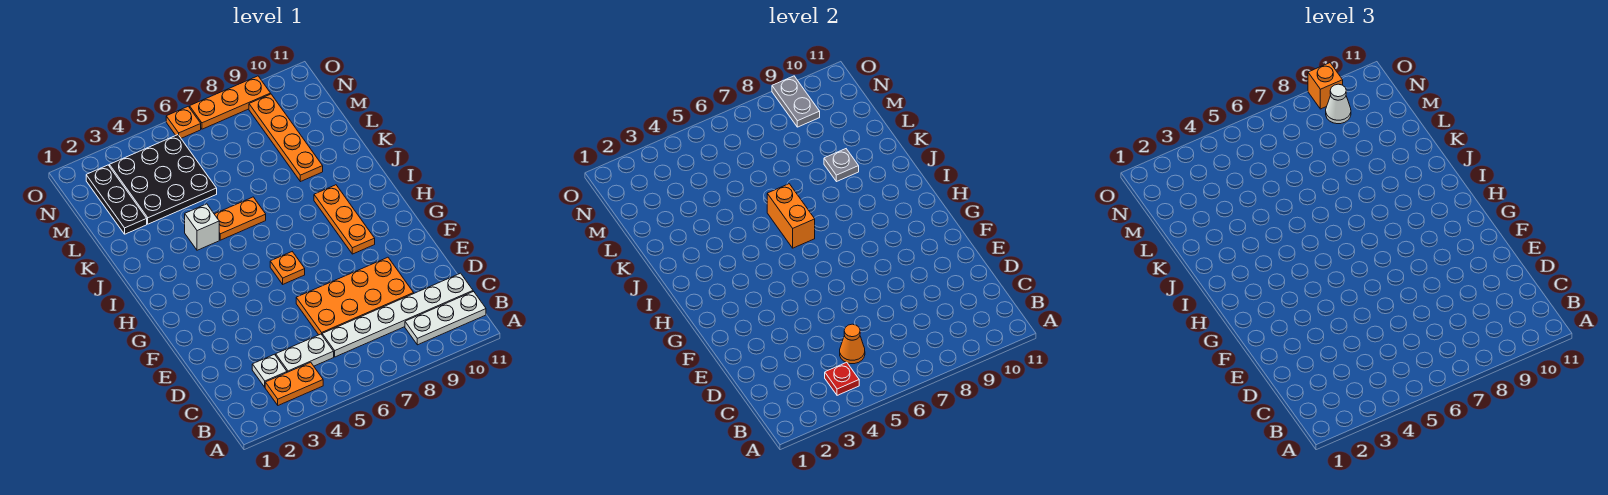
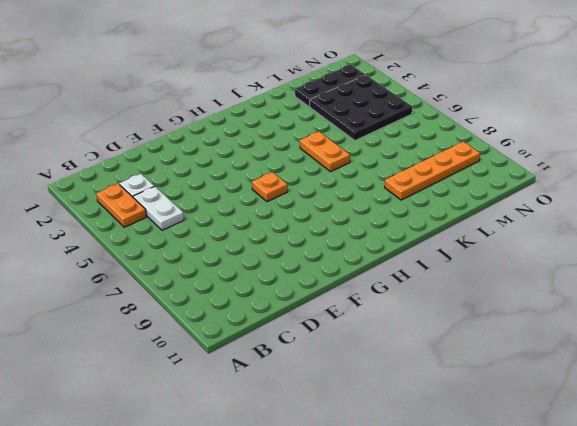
none -> white 1x3 plate [405,291,486,345]
none -> white 1x6 plate [322,273,473,357]
none -> orange 2x4 plate [296,257,414,335]

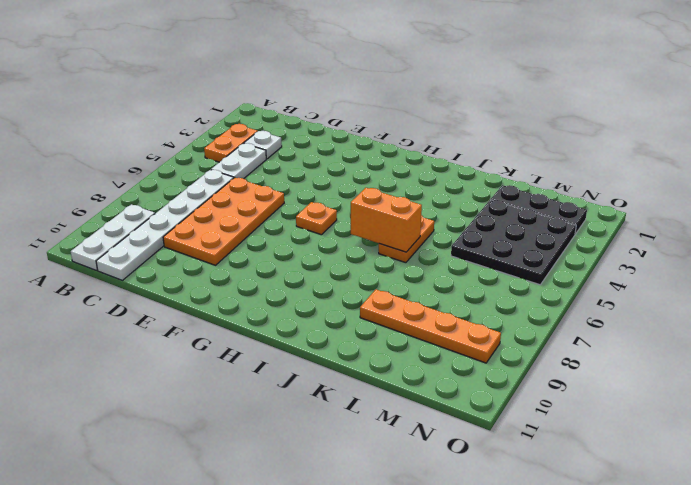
none -> orange 1x3 plate [314,185,375,254]
none -> white 1x1 brick [185,204,219,250]
none -> orange 1x1 plate [166,106,201,138]

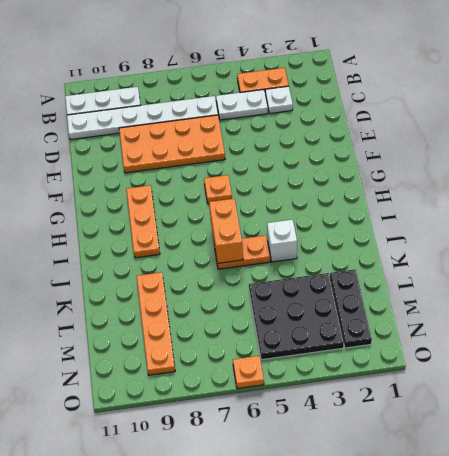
none -> orange 1x3 plate [190,76,271,129]
none -> red 1x1 plate [825,362,859,395]
none -> orange 1x1 cone [840,324,865,364]

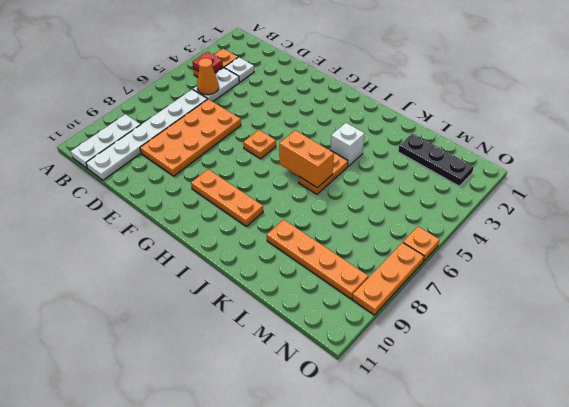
none -> black 3x3 plate [109,135,217,224]
none -> grey 1x1 plate [824,149,859,182]
none -> grey 1x2 plate [772,76,820,127]

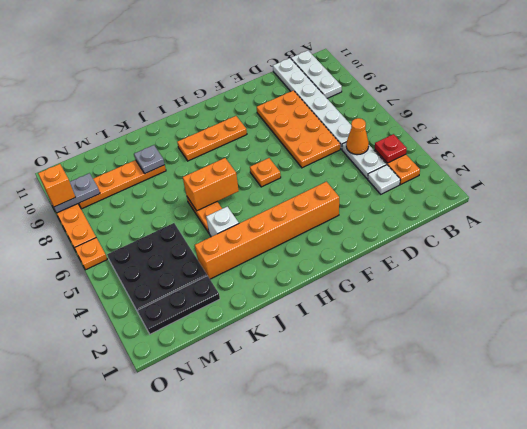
orange 1x6 brick [195,182,339,279] -> none
none -> white 1x1 cone [1326,84,1351,124]

